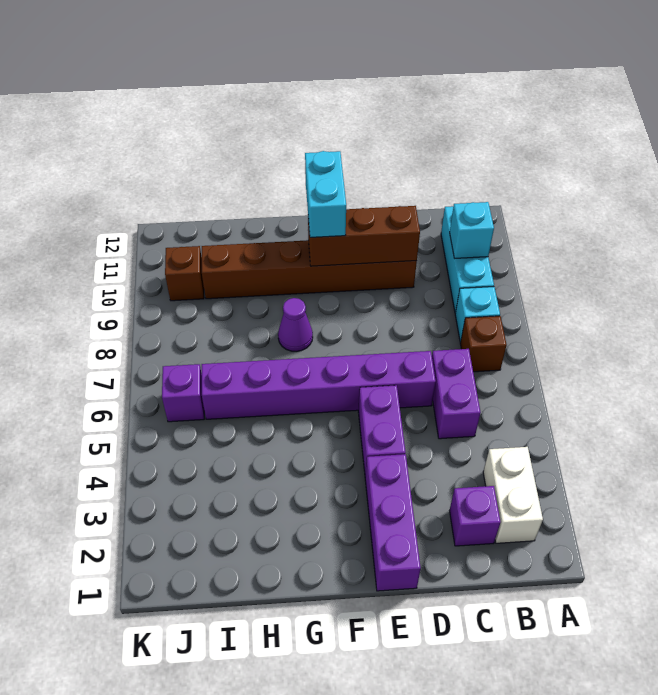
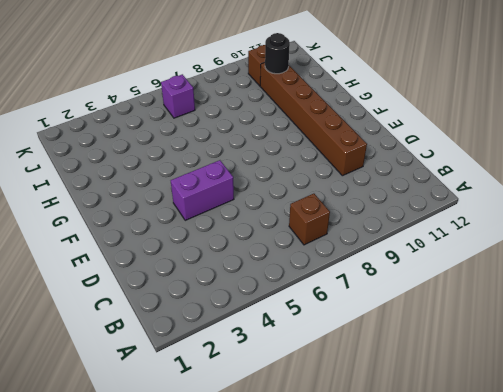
black 1x1 round brick [265,33,290,74] -> none
none -> white 1x2 brick [483,447,543,543]
none -> cyan 1x1 brick [455,287,500,342]
none -> cyan 1x3 brick [441,206,494,313]

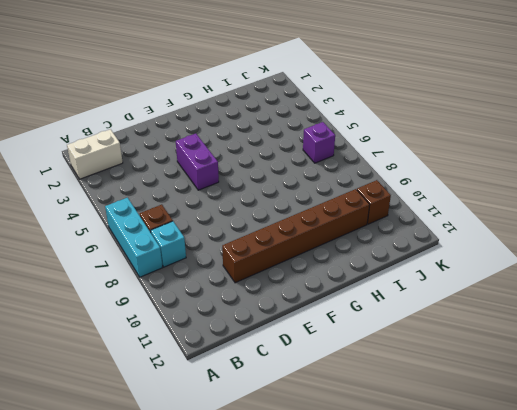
white 1x2 brick [67,129,123,179] -> white 1x2 brick turned to [483,447,543,543]
cyan 1x3 brick [105,198,163,277] -> cyan 1x3 brick moved to [441,206,494,313]
none -> purple 1x1 brick [450,486,500,546]
none -> purple 1x2 brick [432,349,481,439]
none -> purple 1x6 brick [202,351,436,419]

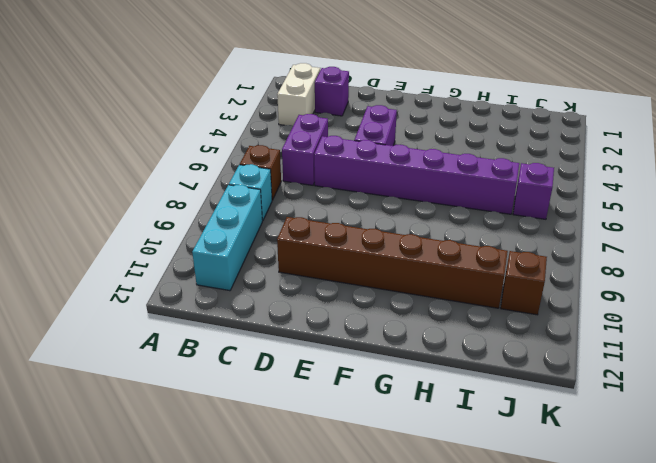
none -> purple 1x3 brick [365,454,421,591]
none -> purple 1x1 cone [278,298,313,352]
none -> cyan 1x1 brick [450,202,494,259]

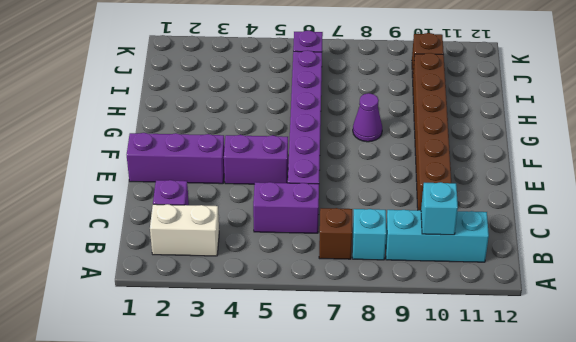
none -> brown 1x3 brick [308,206,420,266]
none -> cyan 1x2 brick [305,151,346,237]

